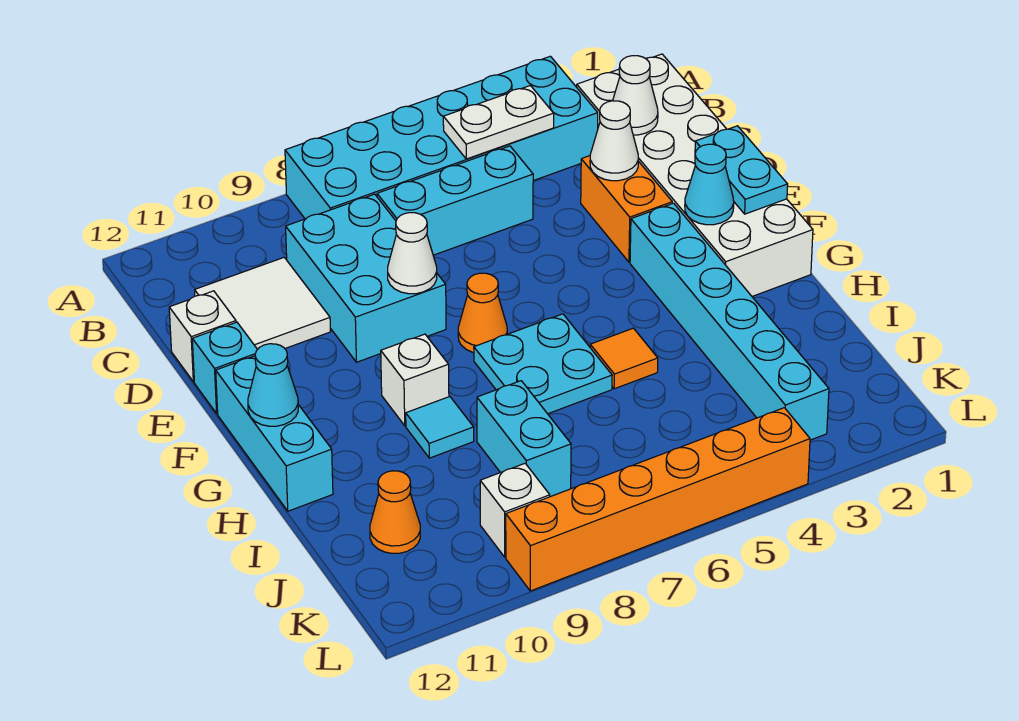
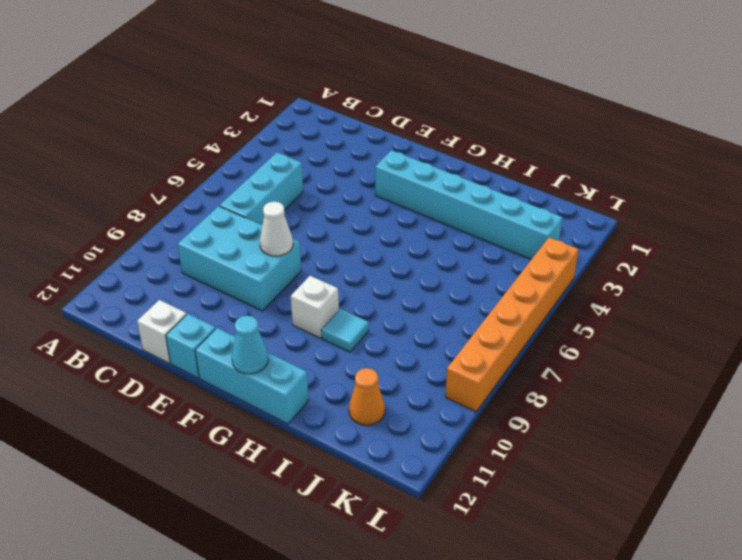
none -> cyan 2x6 brick [285,56,598,219]
none -> white 2x6 brick [577,54,813,296]
none -> white 2x2 tile [195,258,330,349]

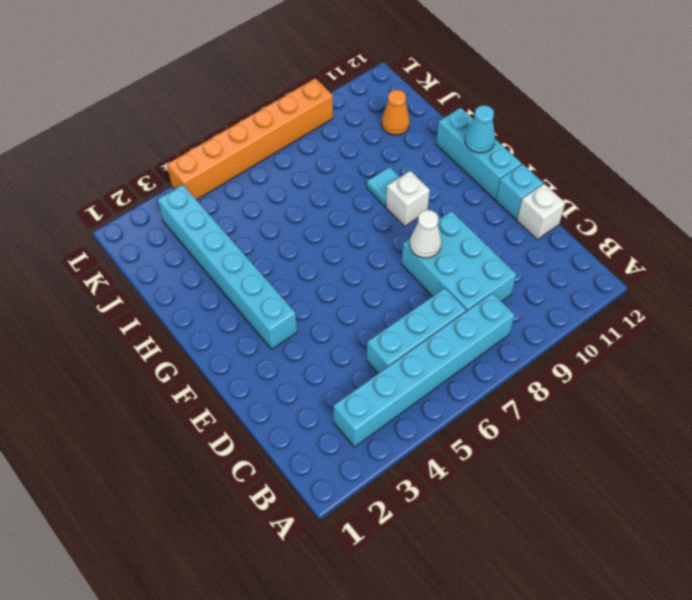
cyan 1x6 brick [334,293,515,447] -> cyan 2x6 brick [285,56,598,219]
none -> white 2x6 brick [577,54,813,296]
none -> white 2x2 tile [195,258,330,349]
none -> orange 1x2 brick [581,156,672,262]

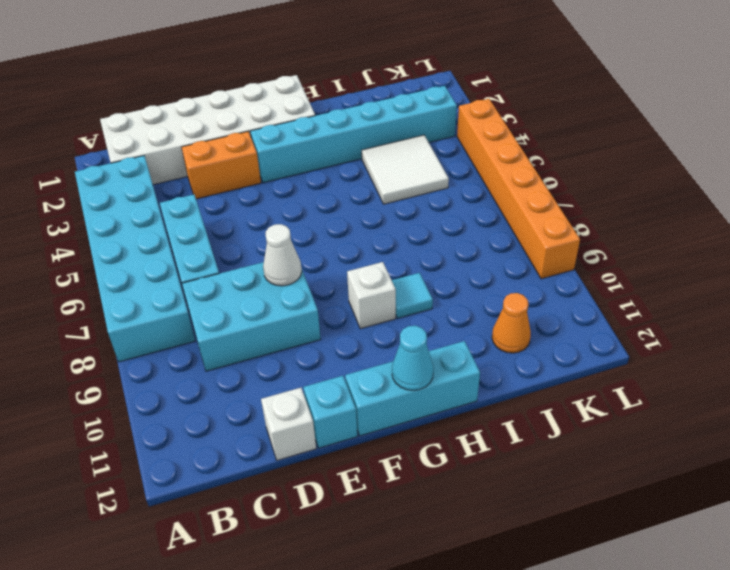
white 2x2 tile [362,135,449,204] -> white 2x2 tile moved to [195,258,330,349]
none -> orange 1x1 cone [458,273,507,353]
none -> cyan 2x2 plate [474,314,612,414]
none -> orange 1x1 tile [590,328,658,389]

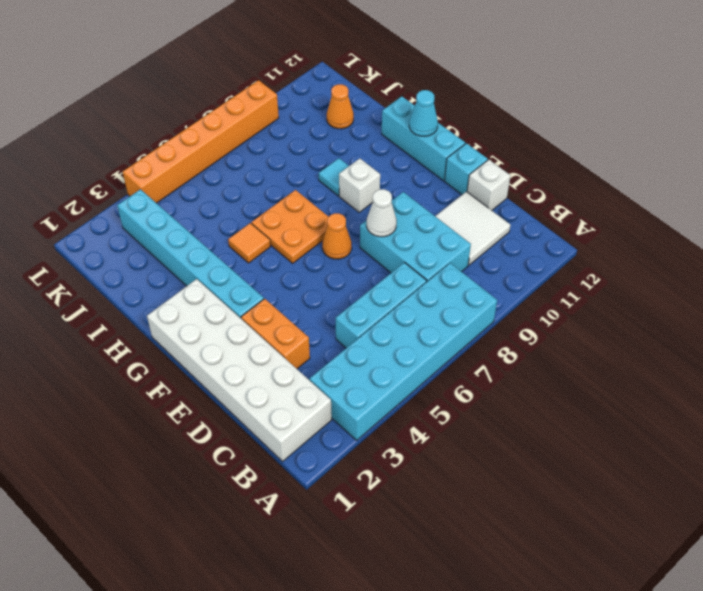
orange 2x2 plate [251,190,328,263] -> cyan 2x2 plate [474,314,612,414]
none -> cyan 1x2 brick [477,381,571,497]
none -> white 1x1 brick [480,464,550,557]
none -> white 1x2 plate [443,86,554,159]

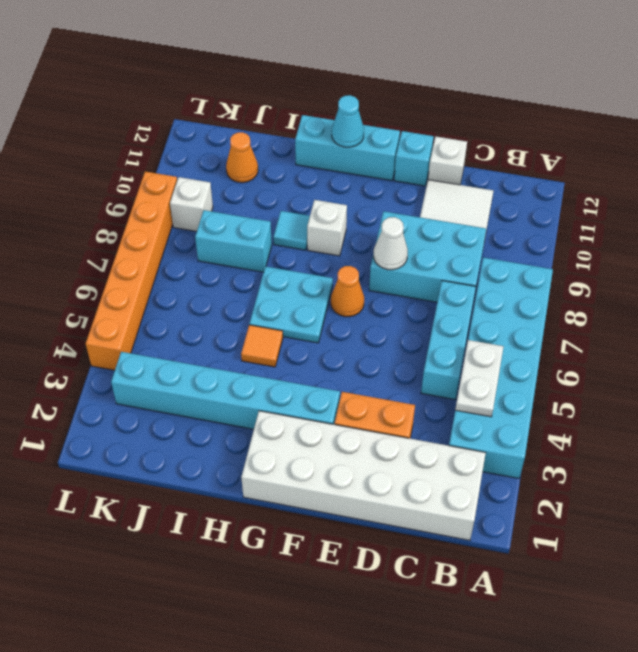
none -> white 1x1 cone [613,56,658,135]
none -> white 1x1 cone [590,101,638,181]
none -> cyan 1x2 plate [695,126,788,214]

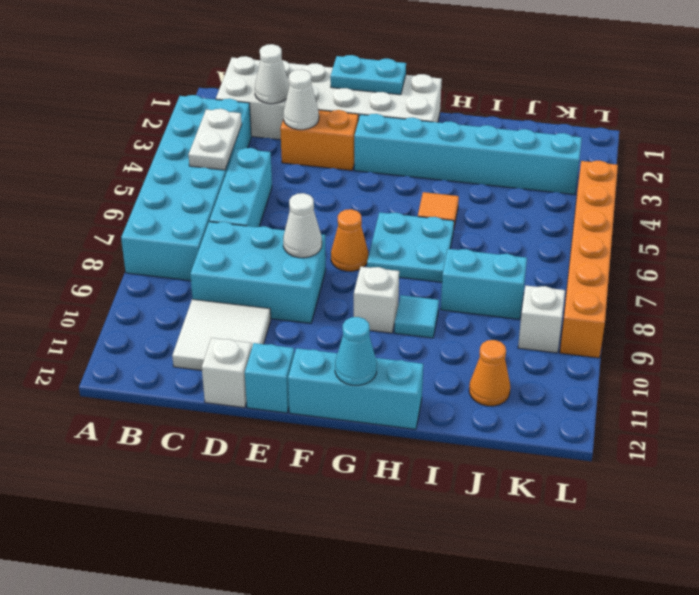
none -> cyan 1x1 cone [685,144,734,225]

